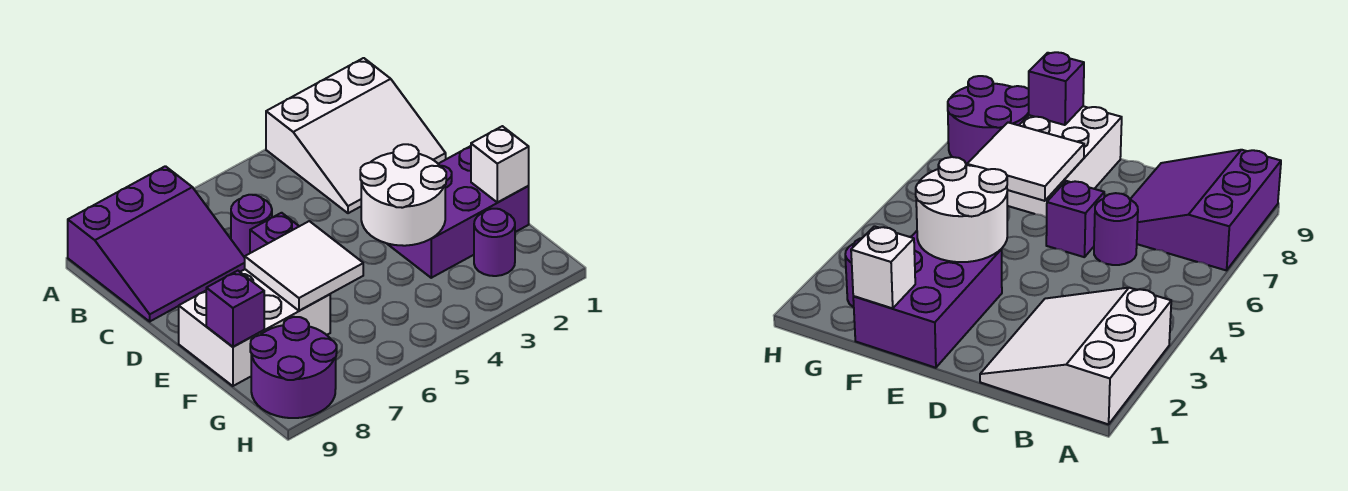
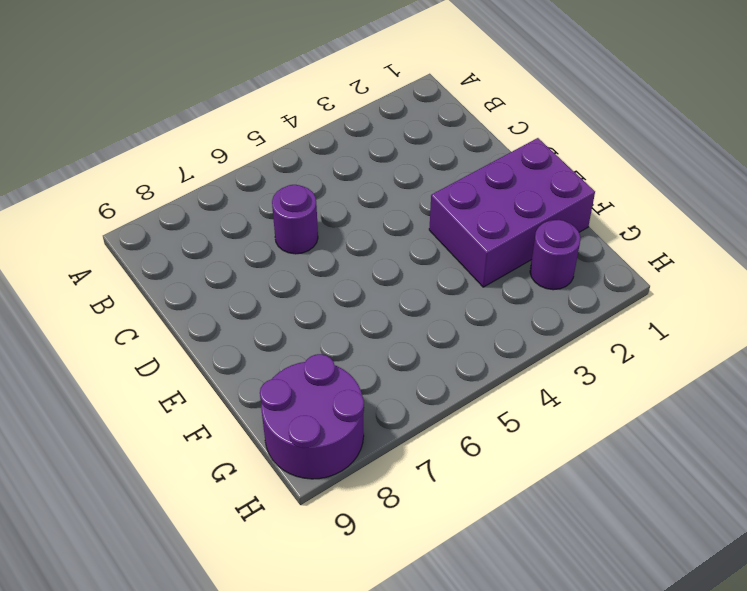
none -> white 3x3 slope [266,58,446,213]
none -> purple 3x3 slope [68,166,245,321]
none -> purple 1x1 brick [250,213,299,253]

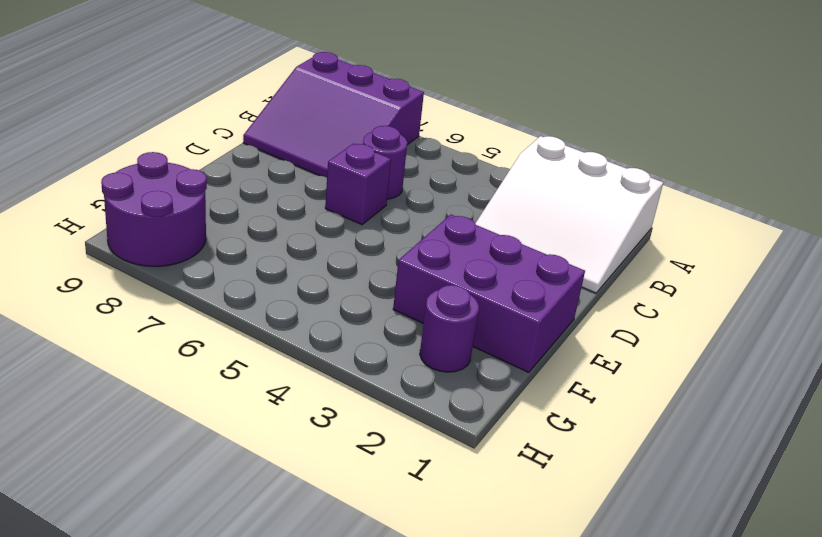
none -> white 2x3 brick [179,269,330,386]
none -> white 2x2 round brick [360,144,446,246]
none -> white 2x2 tile [245,221,363,311]

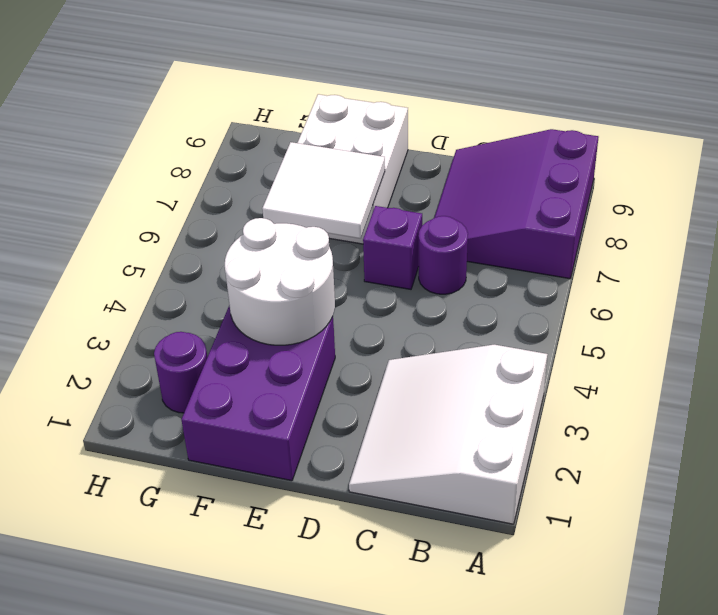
none -> purple 2x2 round brick [250,317,337,418]
none -> white 1x1 brick [471,126,529,203]
none -> purple 1x1 brick [206,271,264,347]

